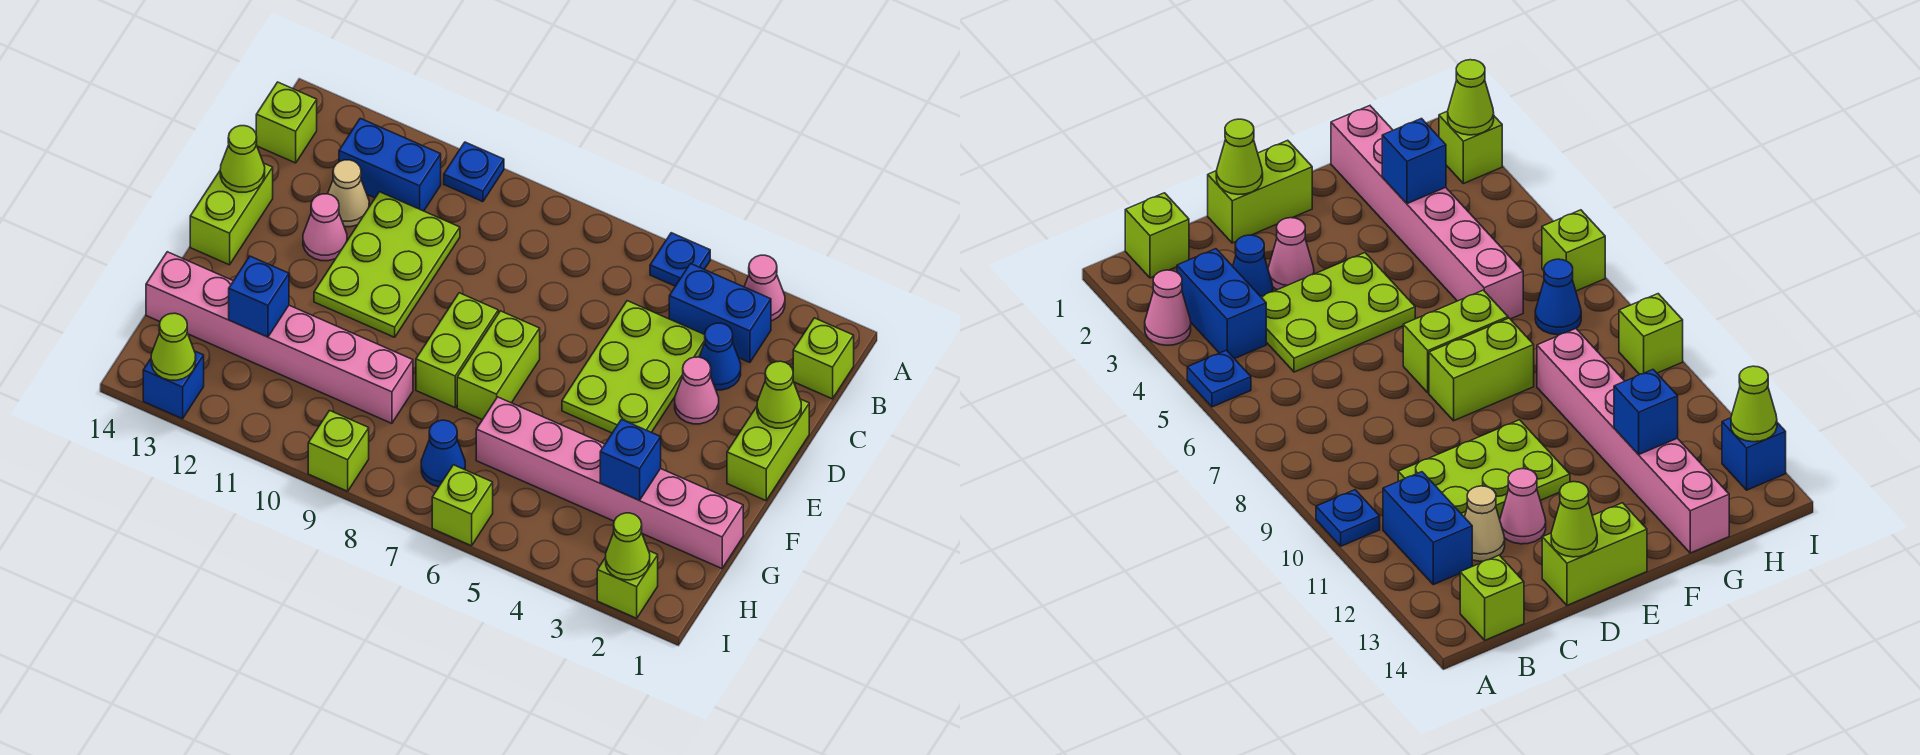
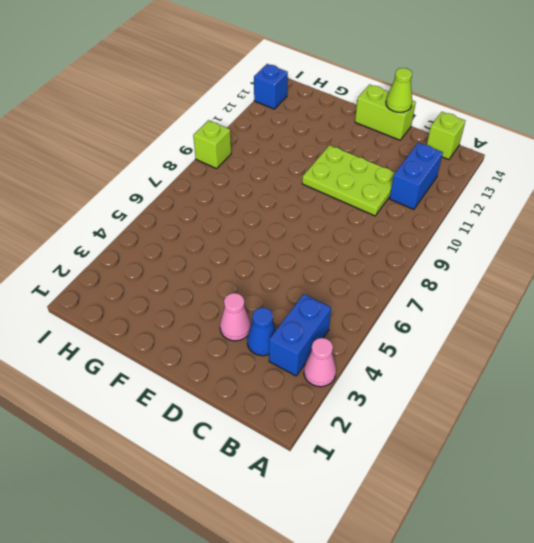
none -> blue 1x1 plate [650,233,710,286]
none -> blue 1x1 plate [444,142,504,202]
none -> lime 1x1 brick [793,318,854,399]
none -> lime 2x3 plate [562,301,705,433]

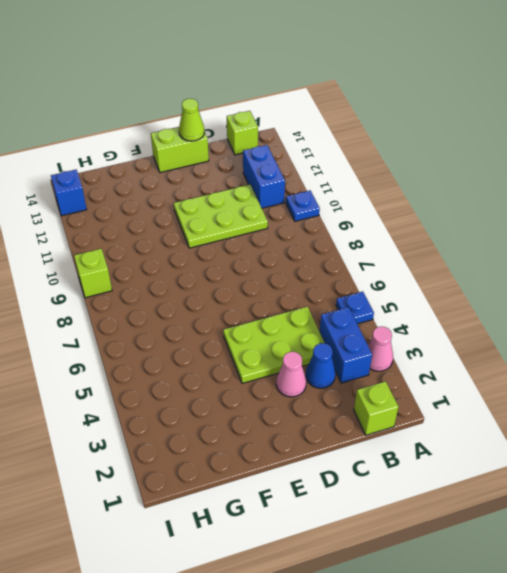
none -> tan 1x1 cone [328,160,369,227]
none -> lime 1x2 brick [727,399,809,501]
none -> pink 1x1 cone [303,194,347,261]
none -> lime 1x2 brick [457,311,540,420]

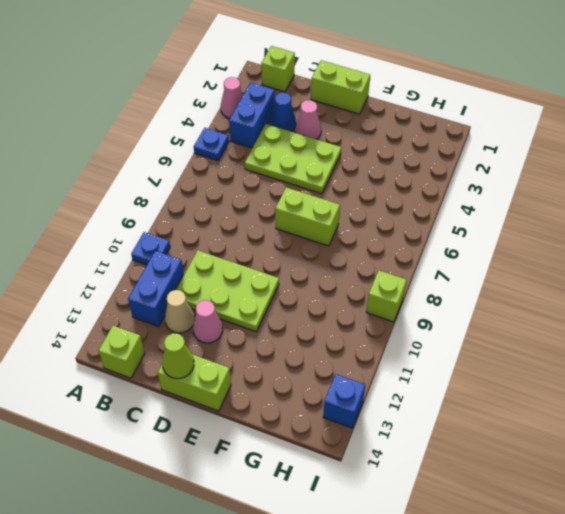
none -> lime 1x2 brick [416,293,498,408]
none -> pink 1x6 brick [476,397,743,568]
none -> pink 1x6 brick [146,252,413,423]
none -> blue 1x1 cone [421,420,465,487]

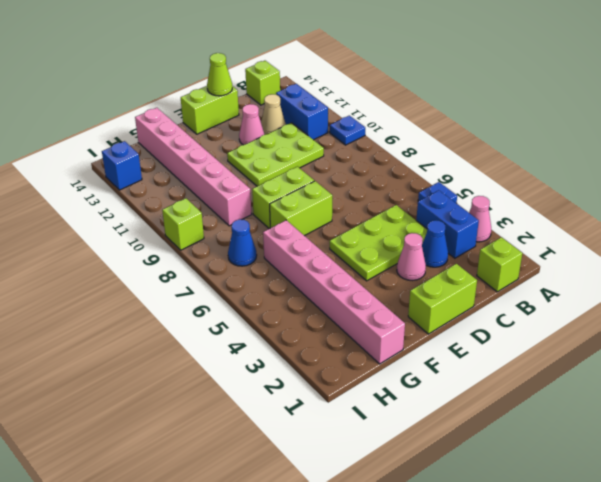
none -> lime 1x1 brick [597,551,658,618]
none -> lime 1x1 brick [432,465,493,546]
none -> lime 1x1 cone [757,361,801,428]
none -> blue 1x1 brick [600,420,661,500]

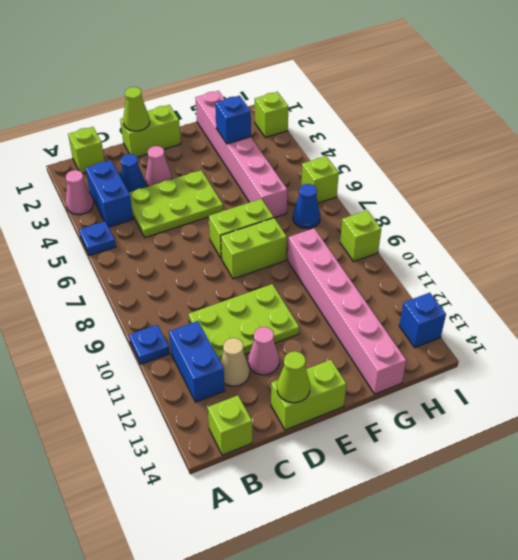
none -> blue 1x1 brick [229,256,289,337]
none -> lime 1x1 cone [606,513,650,580]
none -> lime 1x1 cone [151,313,196,380]

